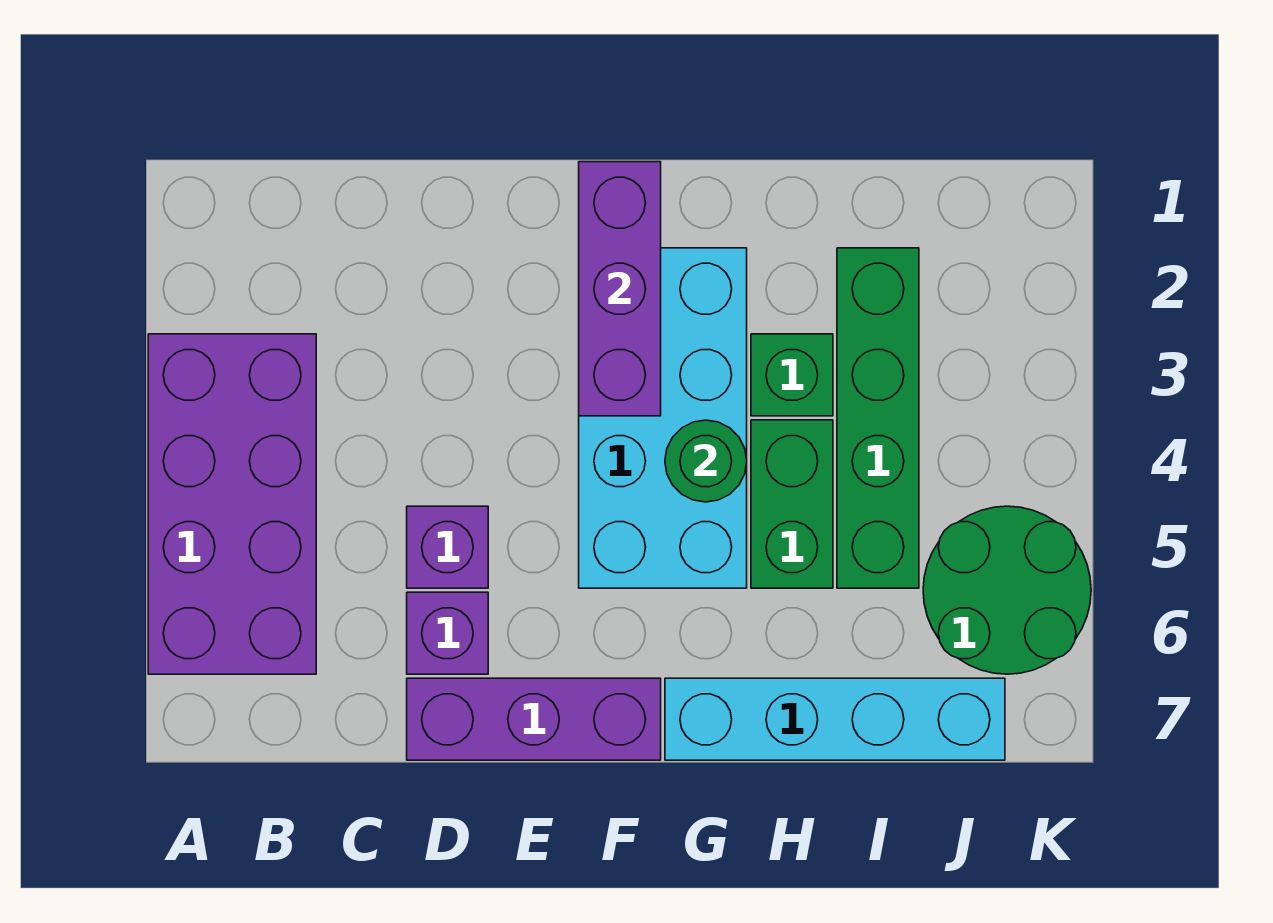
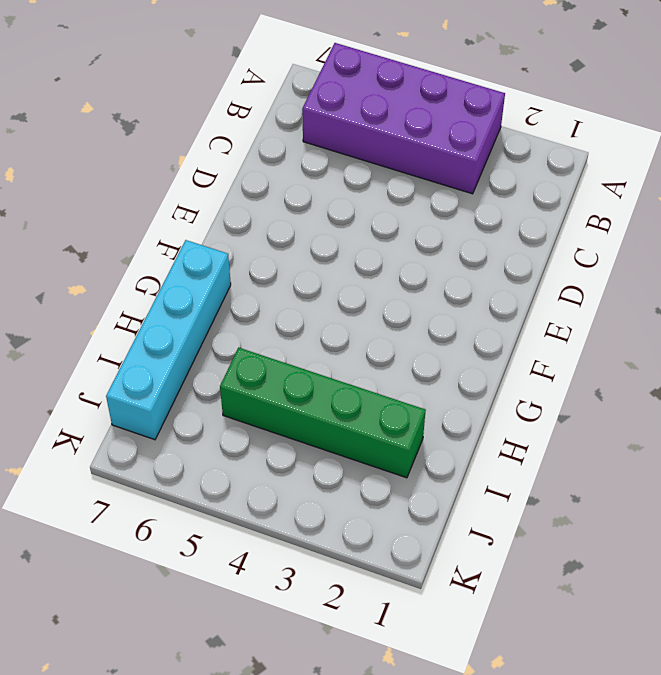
none -> purple 1x1 brick [407,506,488,588]
none -> purple 1x1 brick [407,592,488,674]
none -> purple 1x3 brick [407,678,661,760]

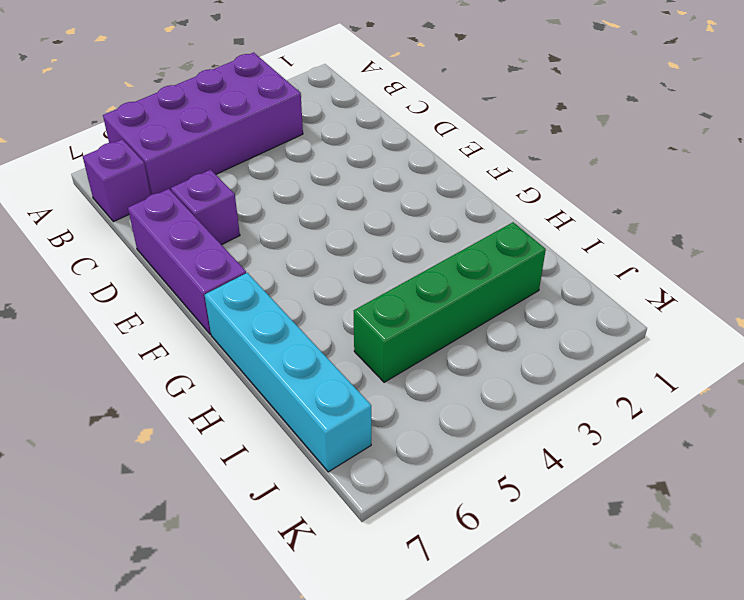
purple 1x1 brick [83,139,150,222] -> purple 1x1 brick moved to [407,506,488,588]
none -> cyan 2x4 brick [579,248,747,588]
none -> green 1x1 brick [751,334,833,416]
none -> green 1x2 brick [751,420,833,588]

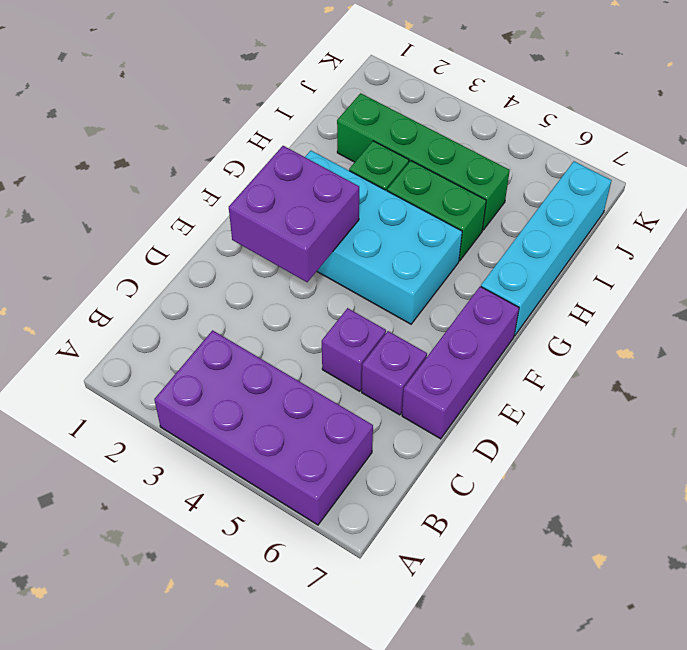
purple 2x2 brick [229,146,359,282] -> purple 1x3 brick [579,162,661,416]
none -> green 2x2 round brick [923,506,1091,674]
none -> green 1x1 round brick [665,420,747,502]

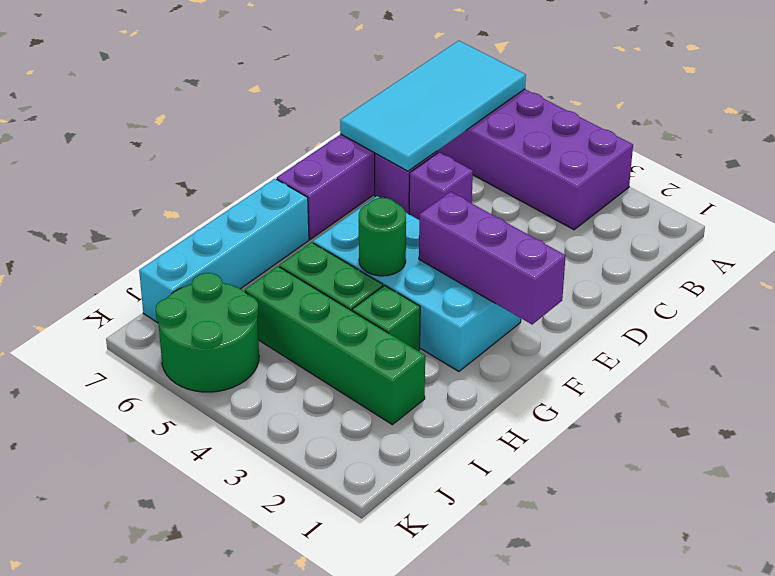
cyan 2x4 tile [340,41,526,171] -> none

